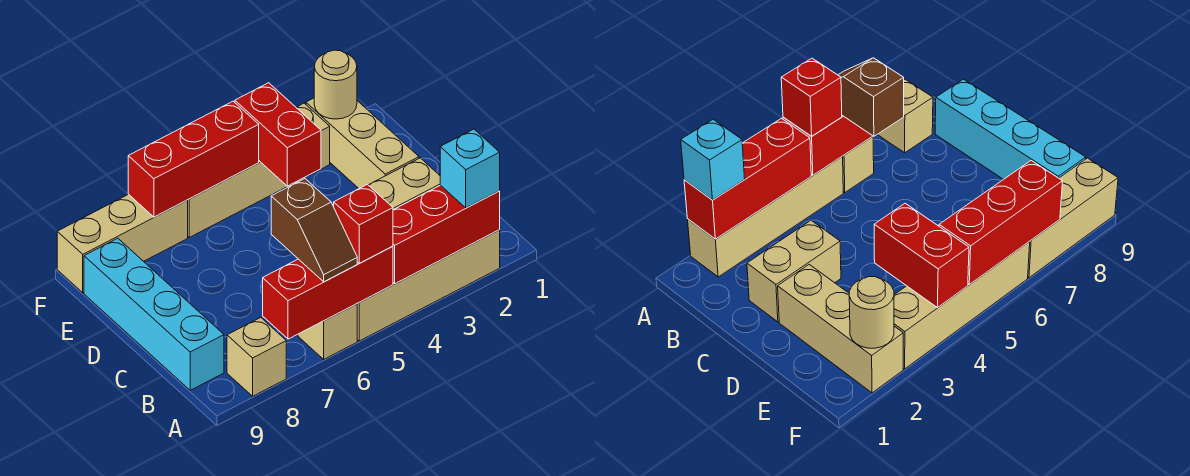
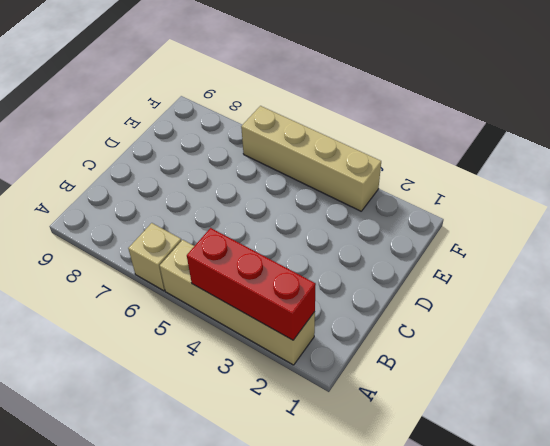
none -> tan 1x1 brick [227,318,286,396]
none -> cyan 1x4 brick [84,238,224,390]
none -> tan 1x2 brick [369,158,440,210]

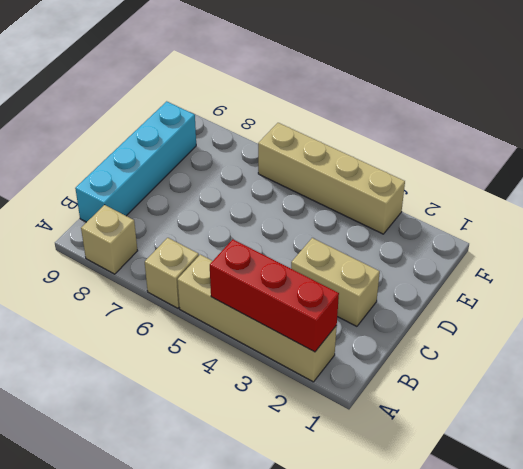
none -> tan 1x3 brick [306,98,419,188]
none -> tan 1x3 brick [57,194,188,293]
none -> red 1x3 brick [263,246,393,339]

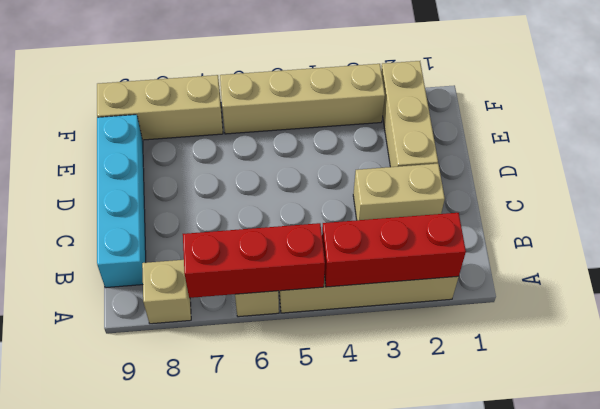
none -> red 1x2 brick [235,83,321,186]
none -> tan 1x1 round brick [314,50,357,119]
none -> red 1x3 brick [128,101,259,217]

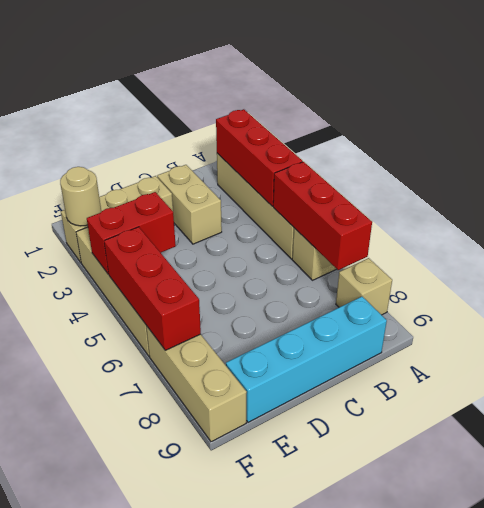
none -> cyan 1x1 brick [440,129,500,208]
none -> red 1x1 brick [334,184,393,263]
none -> brown 1x2 slope [271,179,357,282]

